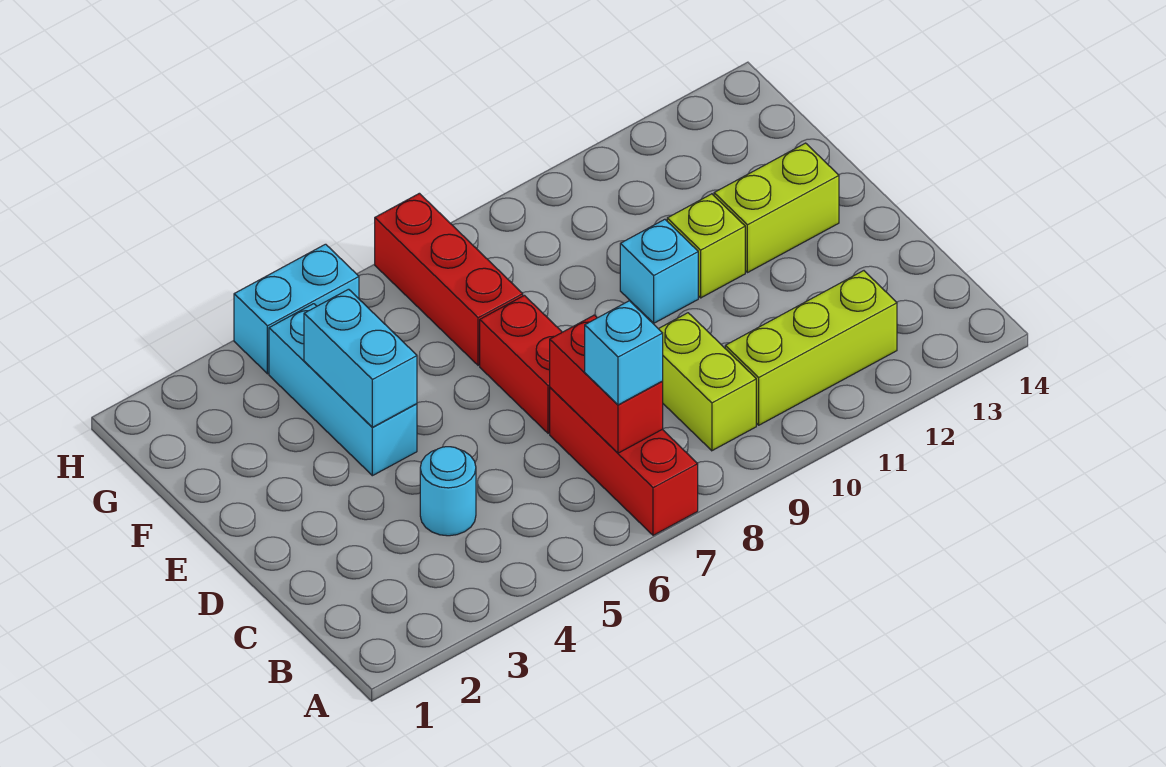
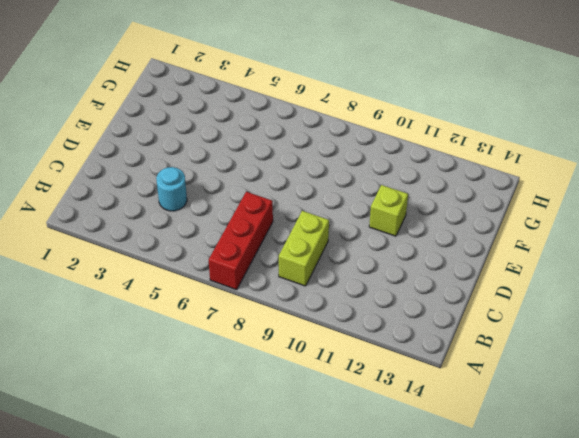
none -> lime 1x3 brick [725,271,897,425]
none -> red 1x2 brick [480,295,562,433]
none -> cyan 1x3 brick [269,304,417,476]

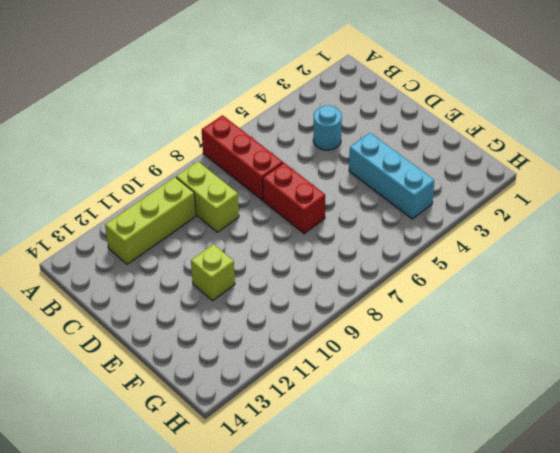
none -> cyan 1x1 brick [620,219,698,323]
none -> lime 1x2 brick [714,143,839,273]
none -> red 1x3 brick [375,193,523,365]

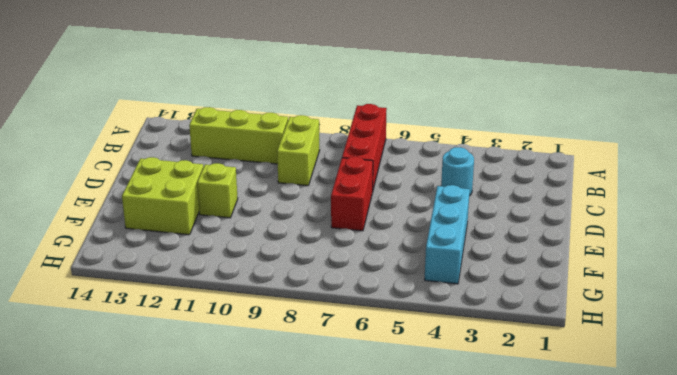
lime 2x2 brick [122,157,204,235] -> lime 1x2 brick [714,143,839,273]
none -> cyan 1x1 brick [620,219,698,323]
none -> red 1x3 brick [375,193,523,365]
none -> cyan 1x2 brick [234,244,359,374]

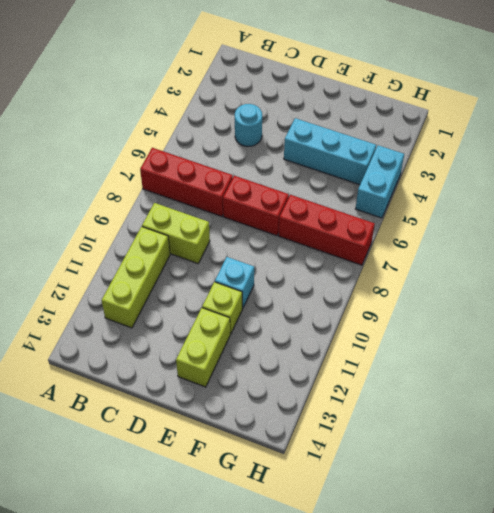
none -> red 1x2 brick [550,315,663,453]
none -> cyan 1x2 brick [304,289,417,428]
none -> cyan 1x1 brick [585,301,663,405]

